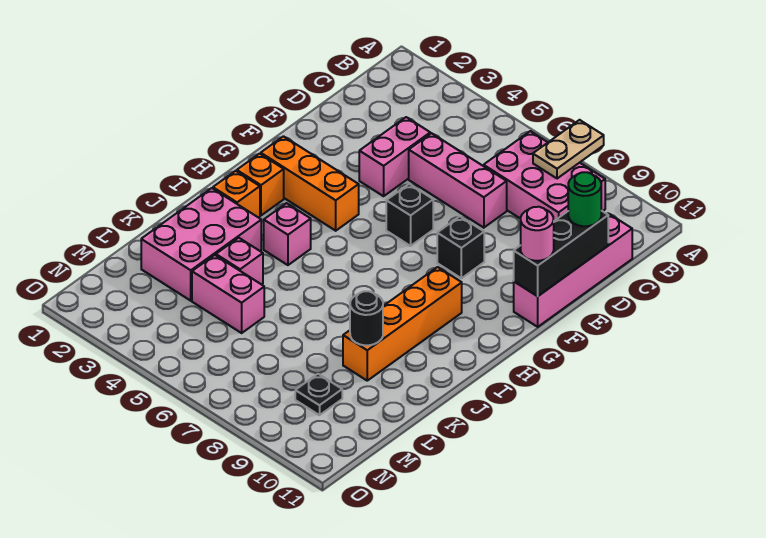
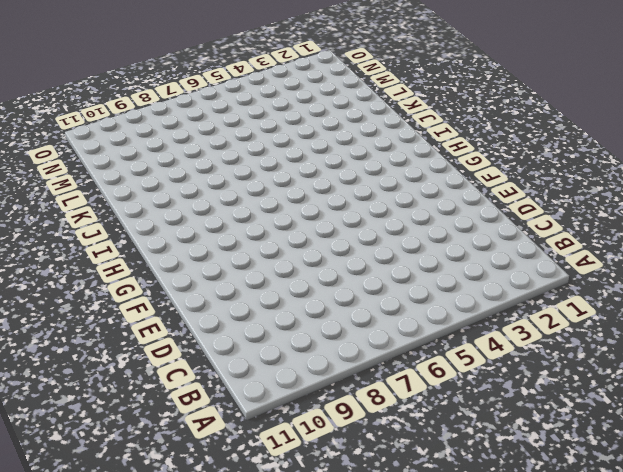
none -> pink 2x3 brick [484,131,605,221]
none -> pink 1x4 brick [514,213,632,327]
none -> pink 1x2 brick [359,117,430,196]

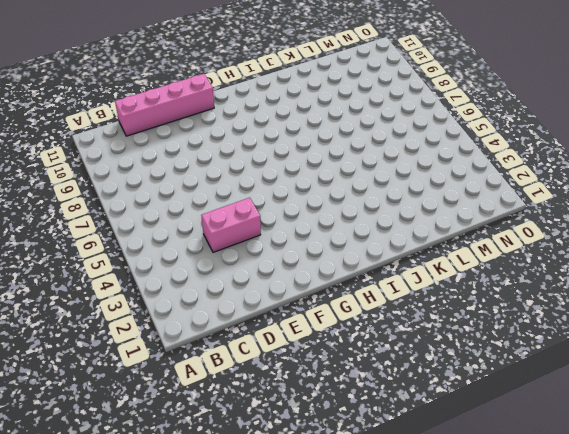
none -> pink 2x3 brick [484,131,605,221]
none -> pink 1x3 brick [409,133,507,228]
none -> black 1x1 brick [386,184,433,246]

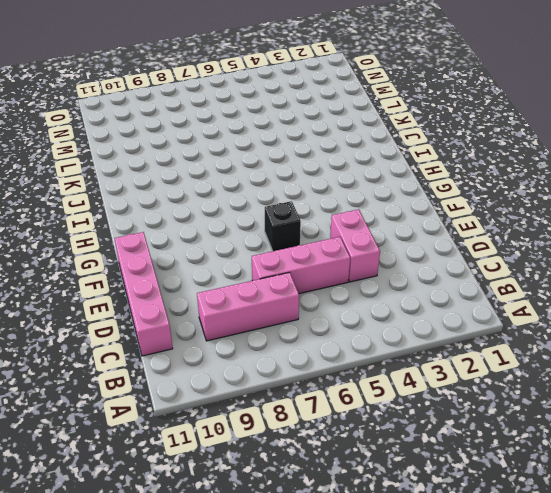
pink 1x3 brick [197,272,299,341] -> pink 2x3 brick [484,131,605,221]
none -> black 1x1 brick [437,217,484,278]
none -> orange 1x3 brick [261,136,359,231]
none -> orange 1x1 brick [237,154,284,215]

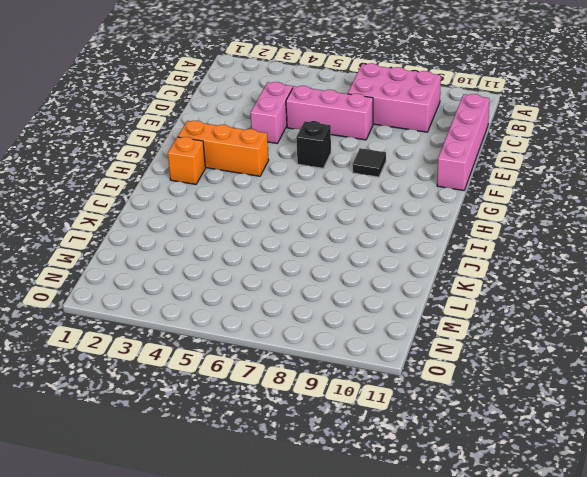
black 1x1 tile [352,148,386,177] -> black 1x1 brick [437,217,484,278]
none -> orange 1x4 brick [343,267,462,381]
none -> orange 1x1 brick [213,171,260,218]
none -> pink 1x1 brick [264,203,311,265]

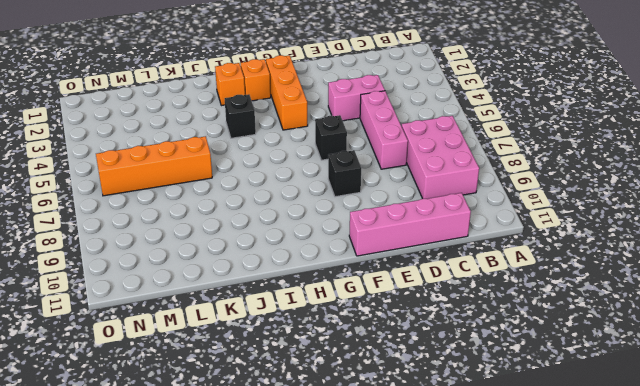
black 1x1 brick [225,94,256,138] -> pink 1x1 brick [264,203,311,265]
orange 1x4 brick [96,136,212,196] -> orange 1x4 brick moved to [343,267,462,381]
none -> pink 2x3 brick [141,188,261,301]
none -> pink 1x1 brick [216,238,263,285]
none -> pink 1x2 brick [192,255,264,333]

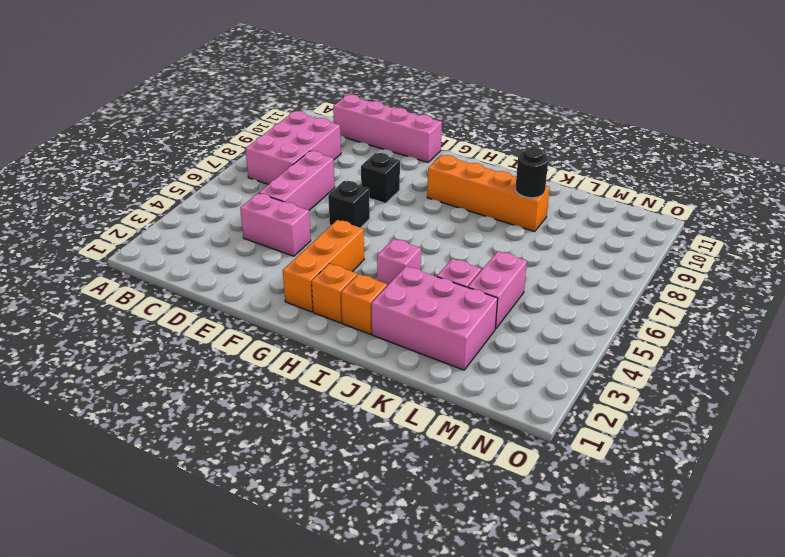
none -> black 1x1 plate [295,374,342,415]
none -> tan 1x2 plate [533,120,604,179]
none -> black 1x3 brick [514,211,608,296]

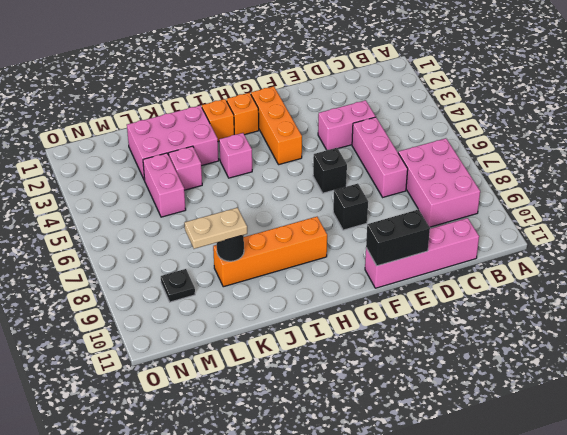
black 1x2 brick [366,209,430,266] -> black 1x3 brick [514,211,608,296]
tan 1x2 plate [185,208,247,249] -> tan 1x2 plate moved to [533,120,604,179]
none -> green 1x1 round brick [568,172,601,226]
none -> pink 1x1 round brick [521,207,554,261]

